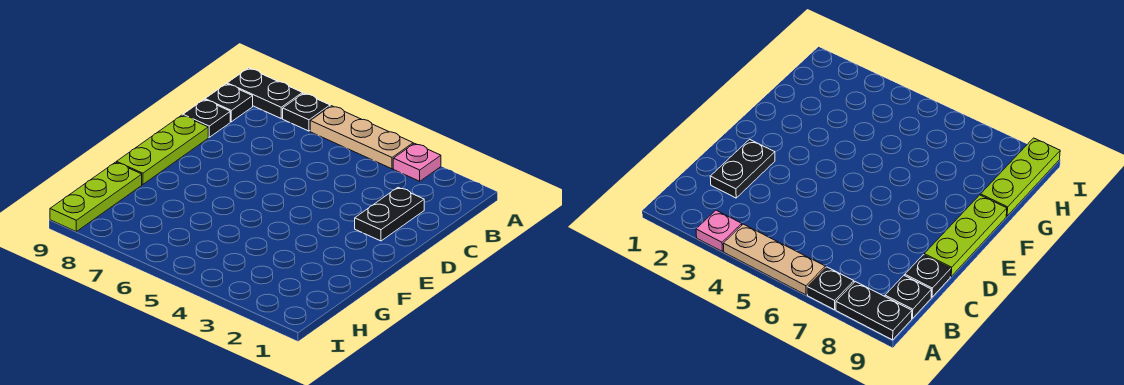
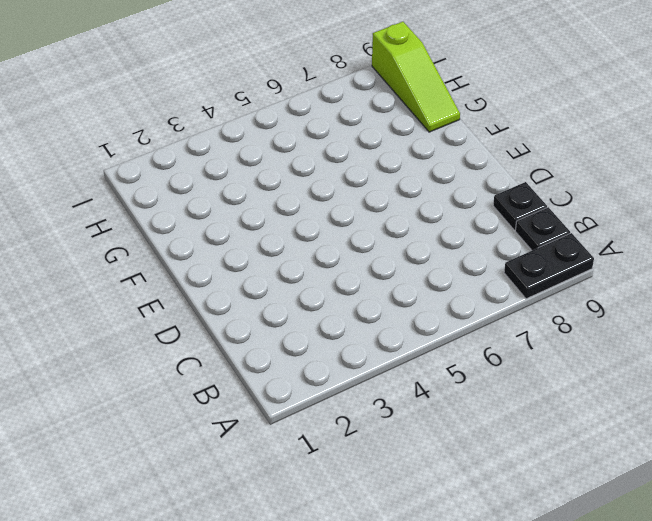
lime 1x3 slope [372,22,460,132] -> lime 1x3 plate [50,162,142,231]
none -> pink 1x1 plate [393,143,441,181]
none -> tan 1x3 plate [310,106,413,169]

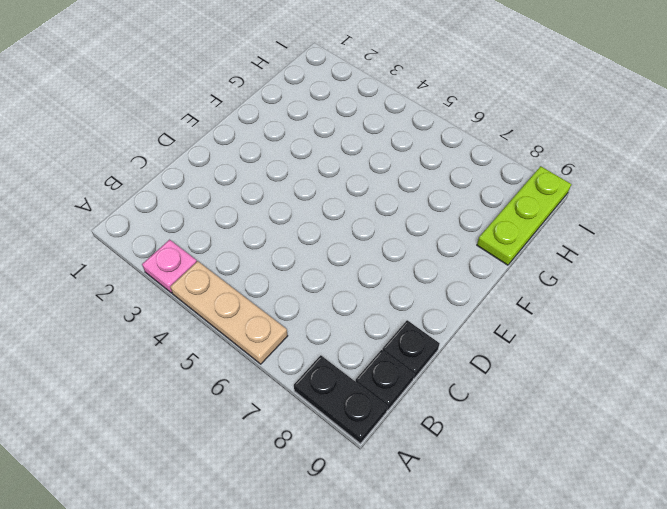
none -> black 1x1 plate [283,93,330,131]
none -> black 1x2 plate [355,187,424,241]

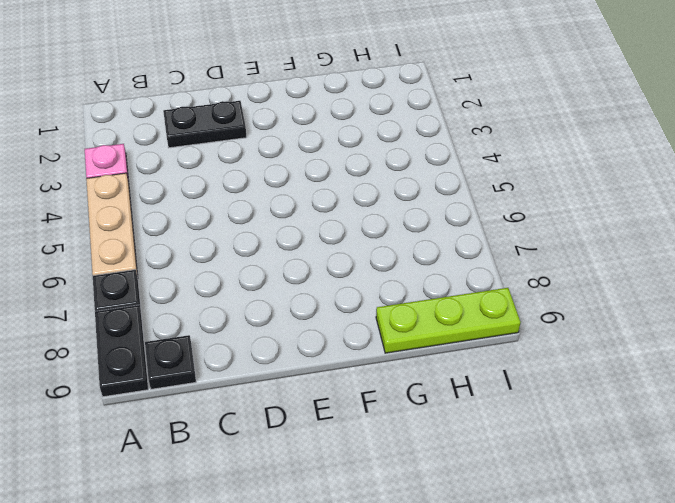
none -> black 1x1 plate [183,100,230,137]
none -> lime 1x3 plate [117,115,208,185]

